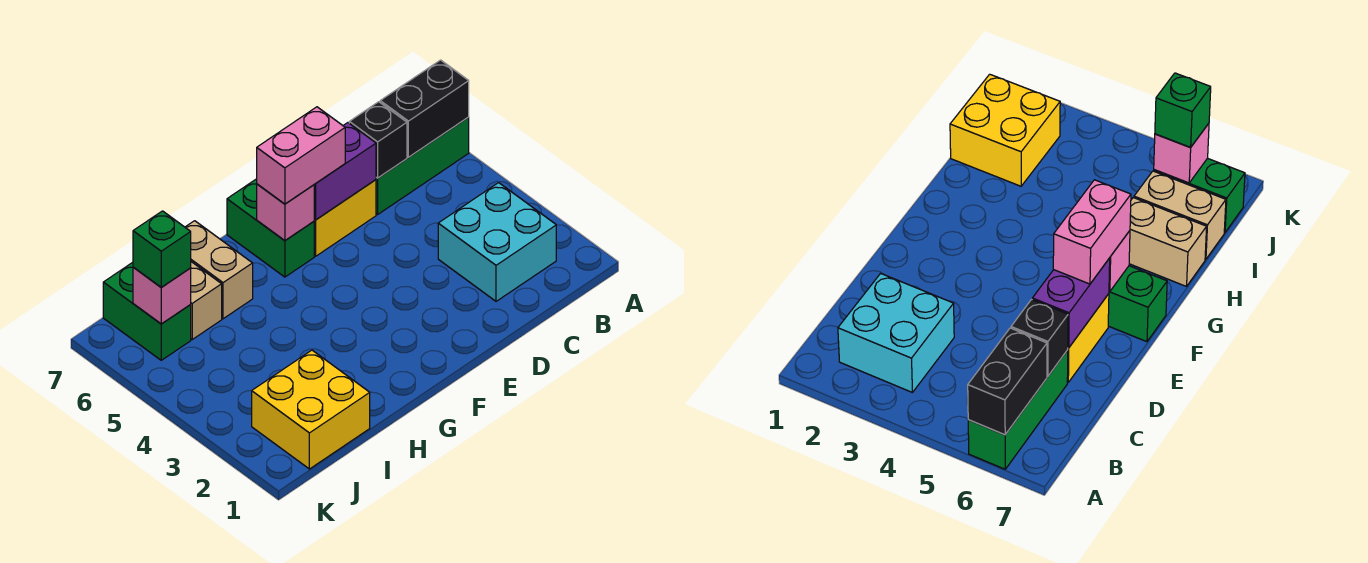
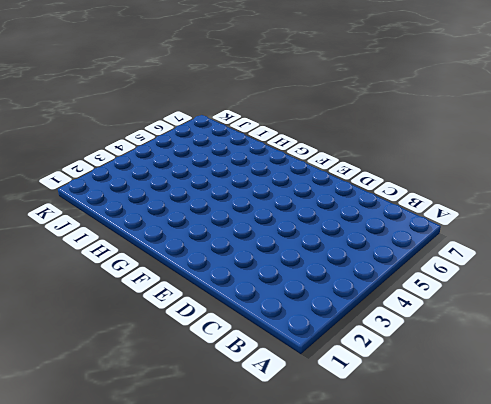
none -> green 1x3 brick [376,117,469,215]
none -> cyan 2x2 brick [438,183,556,301]
none -> yellow 1x2 brick [314,180,376,256]

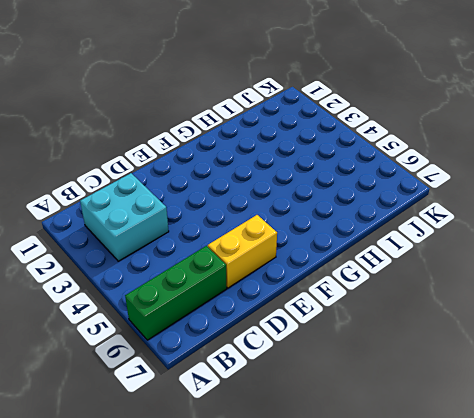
none -> green 1x2 brick [227,179,314,277]
none -> tan 1x2 brick [185,221,253,319]
none -> yellow 2x2 brick [252,350,370,469]

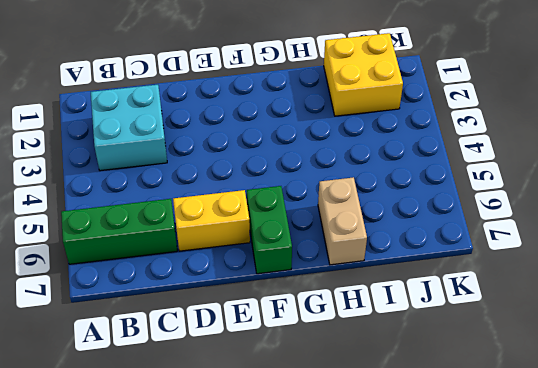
none -> tan 1x2 brick [190,262,222,339]
none -> green 1x2 brick [103,262,191,360]
none -> black 1x2 brick [380,60,469,157]

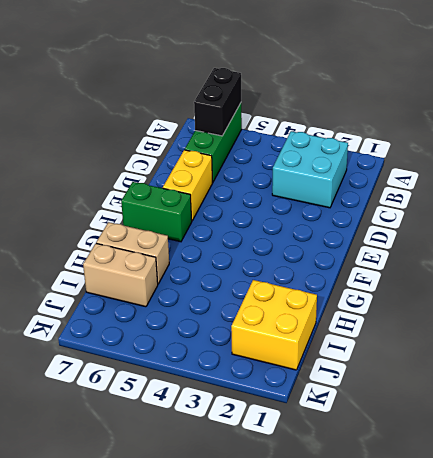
none -> green 1x2 brick [103,262,191,360]
none -> black 1x1 brick [349,102,407,178]
none -> purple 1x2 brick [314,123,376,220]

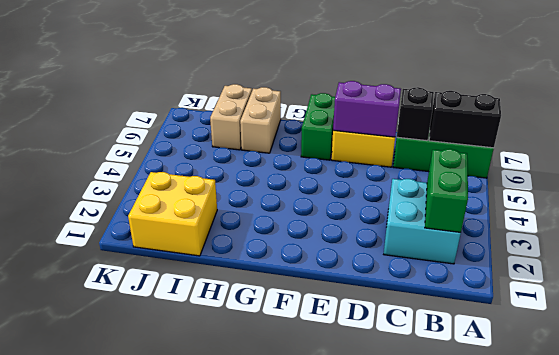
green 1x2 brick [425,149,468,233] -> green 1x2 brick moved to [103,262,191,360]
none -> pink 1x1 brick [257,184,314,240]
none -> pink 1x1 brick [133,267,191,324]
none -> pink 1x2 brick [257,107,345,204]

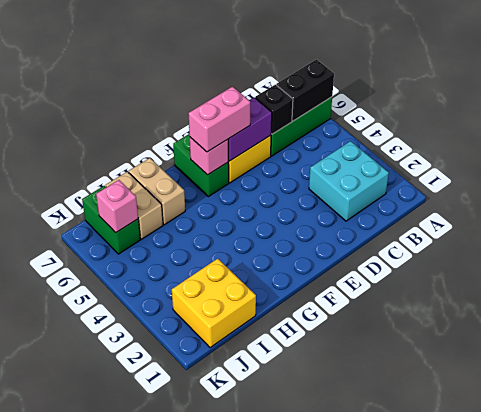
none -> green 1x1 brick [133,211,191,287]

